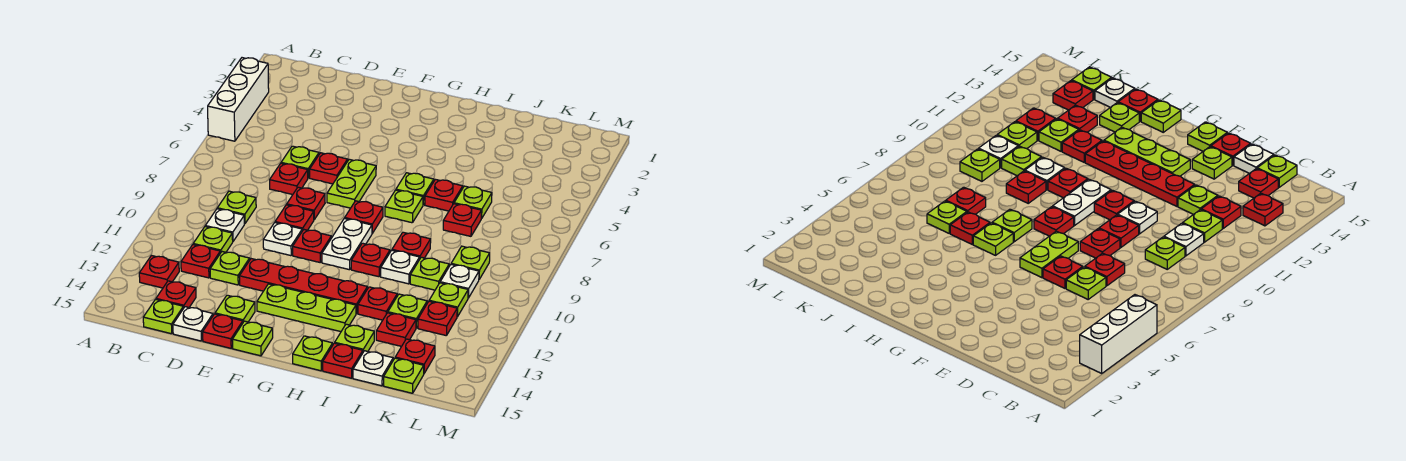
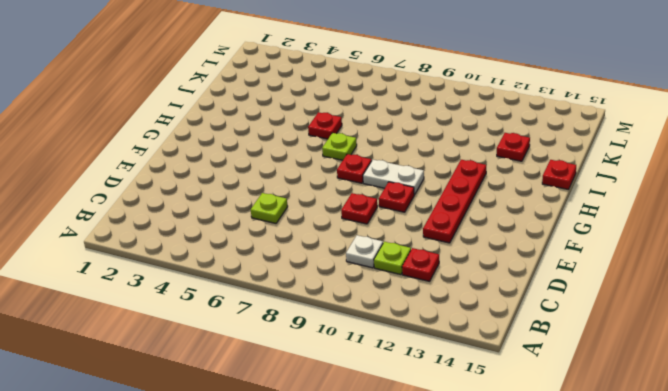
none -> white 1x3 brick [208,58,269,141]
none -> red 1x1 plate [139,256,179,288]
none -> lime 1x1 plate [217,191,256,224]
none -> red 1x1 plate [156,281,196,308]

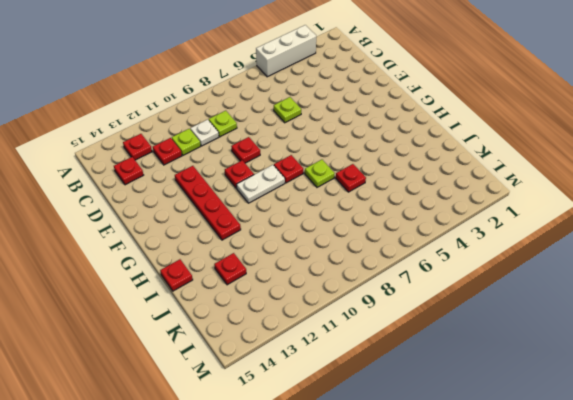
none -> lime 1x1 plate [143,299,183,334]
none -> red 1x1 plate [270,163,308,195]
none -> lime 1x1 plate [210,252,250,285]
none -> white 1x1 plate [173,307,213,341]

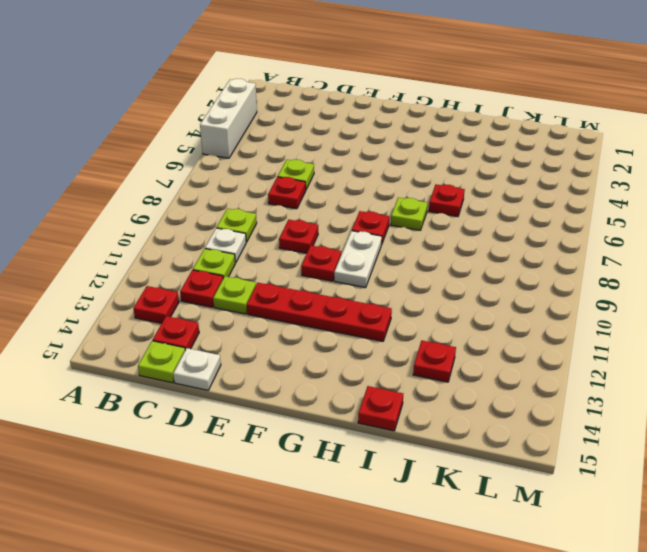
none -> red 1x1 plate [310,153,348,184]
none -> red 1x1 plate [287,187,325,220]
none -> white 1x1 plate [263,223,302,256]
none -> lime 1x1 plate [215,295,255,322]

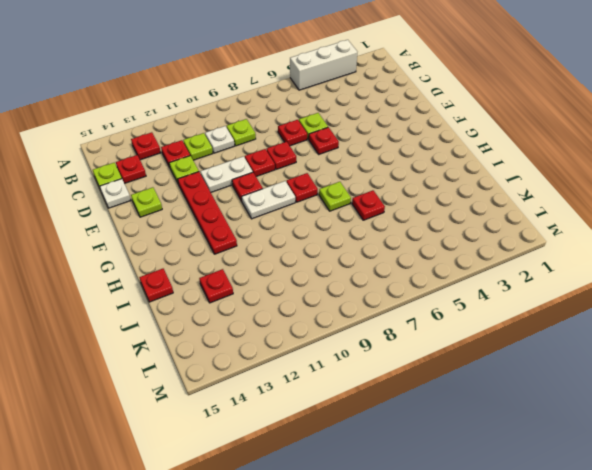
white 1x2 plate [200,156,253,192] -> white 1x1 plate [263,223,302,256]
none -> red 1x1 plate [203,314,243,348]
none -> lime 1x2 plate [327,159,376,208]
none -> lime 1x3 plate [257,284,356,332]
none -> lime 1x1 plate [232,321,273,356]

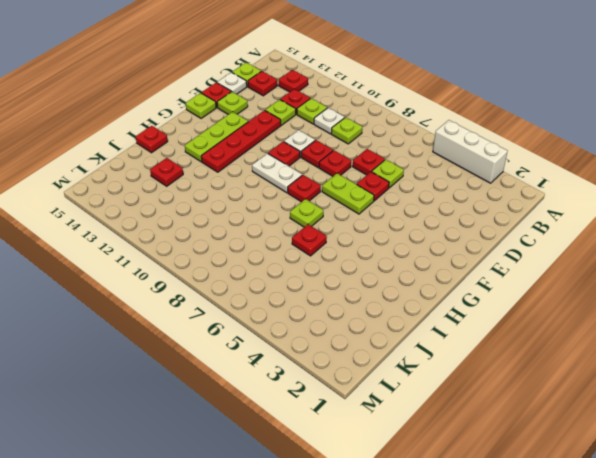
none -> lime 1x1 plate [396,173,434,205]
none -> red 1x1 plate [351,243,390,277]
none -> lime 1x1 plate [293,336,333,371]
none -> red 1x1 plate [392,232,431,258]

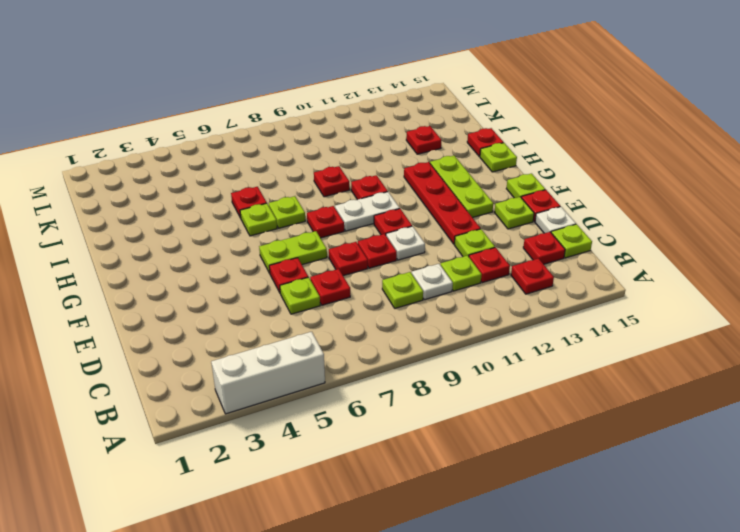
none -> white 1x1 plate [381,250,420,284]
none -> red 1x1 plate [358,287,397,320]
none -> lime 1x1 plate [335,324,374,352]
none -> lime 1x1 plate [454,186,492,218]

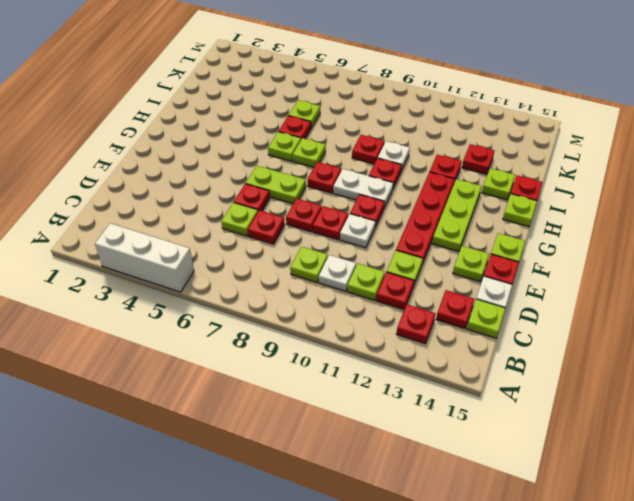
none -> red 1x1 plate [443,204,482,236]
none -> lime 1x1 plate [410,257,449,290]
none -> lime 1x1 plate [388,294,427,328]
none -> white 1x1 plate [353,351,393,386]

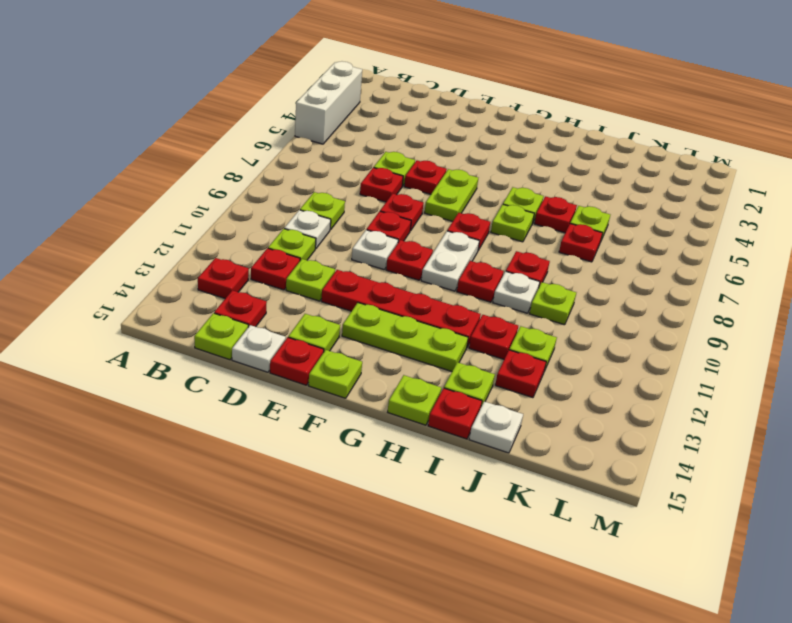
none -> lime 1x1 plate [451,246,490,279]
none -> white 1x1 plate [440,265,479,298]
none -> lime 1x1 plate [429,283,468,317]
none -> red 1x1 plate [418,301,457,336]

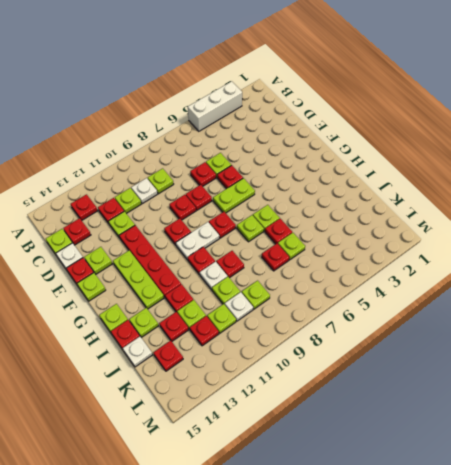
none -> white 1x1 plate [263,223,302,256]
none -> lime 1x1 plate [384,358,424,393]

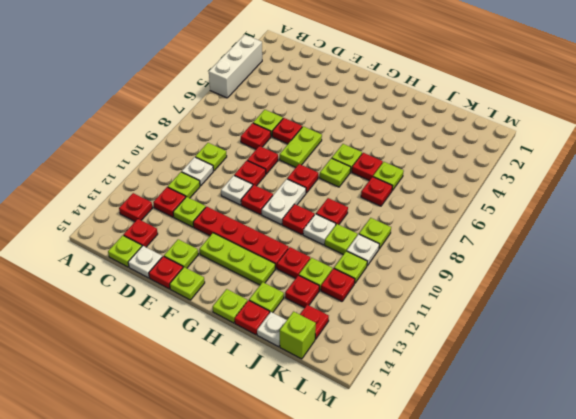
lime 1x1 brick [280,312,316,359] -> lime 1x1 plate [384,358,424,393]

